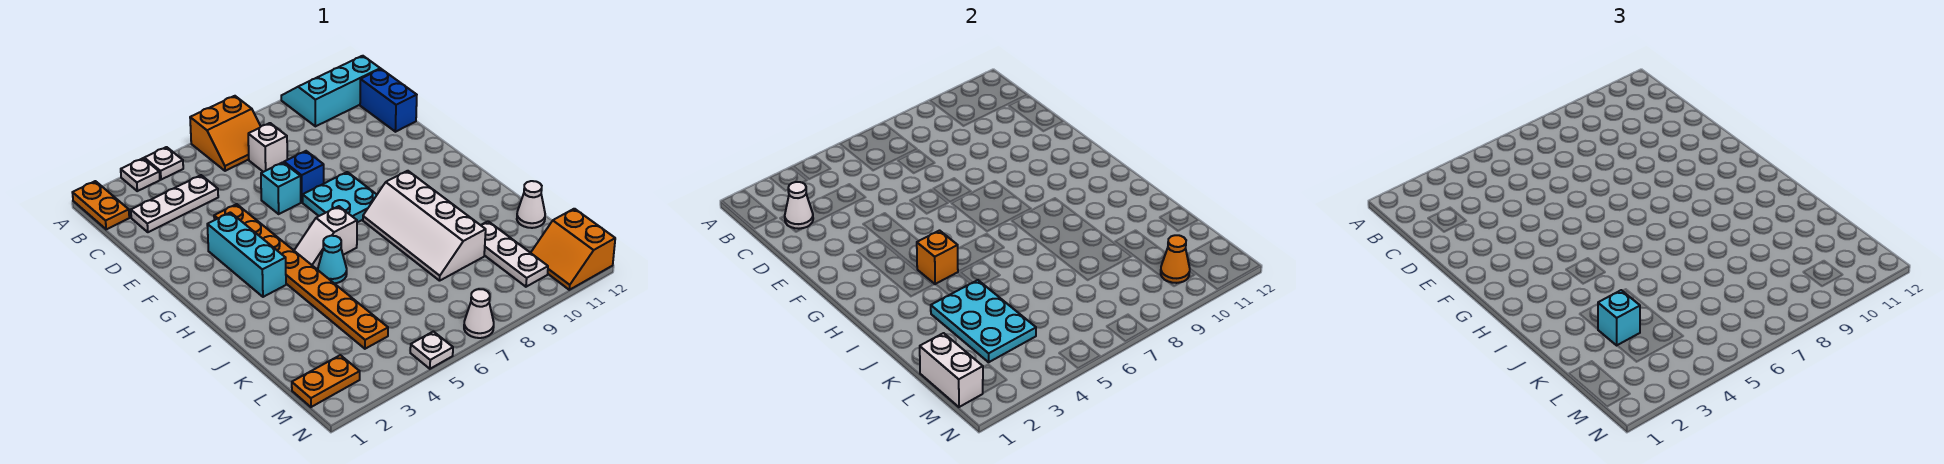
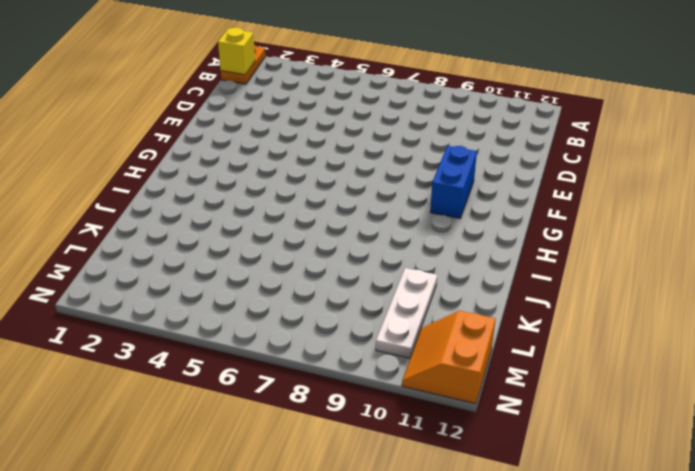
yellow 1x1 brick [218,27,255,75] -> none
blue 1x2 brick [430,146,477,219] -> blue 1x2 brick moved to [360,69,417,132]
none -> white 1x1 plate [121,158,160,191]
none -> white 1x1 plate [144,147,183,180]
none -> orange 2x2 slope [190,96,261,171]

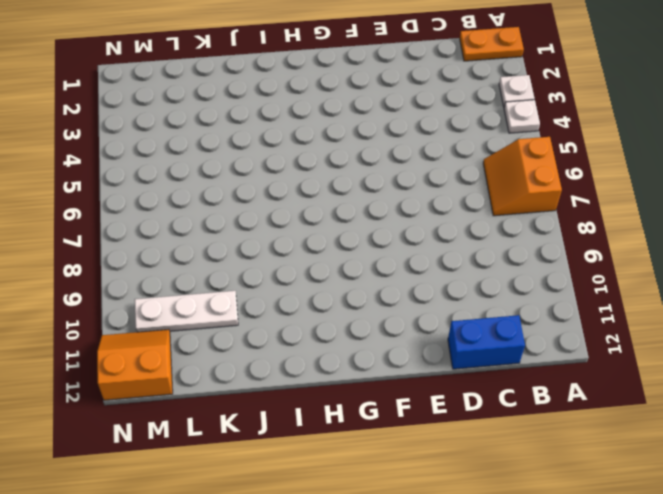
none -> cyan 2x3 slope [281,56,380,126]
none -> white 1x3 plate [131,175,218,232]
none -> white 1x1 brick [248,123,287,172]

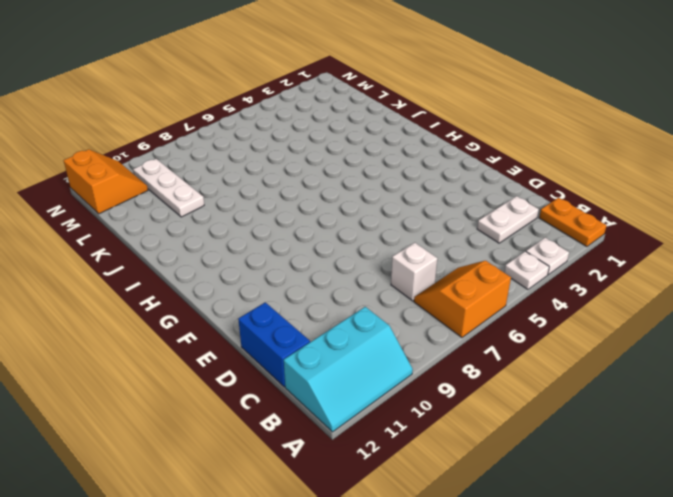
white 1x2 plate [477,196,539,243] -> white 1x3 plate [131,175,218,232]
none -> orange 1x8 plate [214,204,388,349]
none -> cyan 1x1 brick [261,162,301,214]
none -> blue 1x1 brick [284,151,324,202]

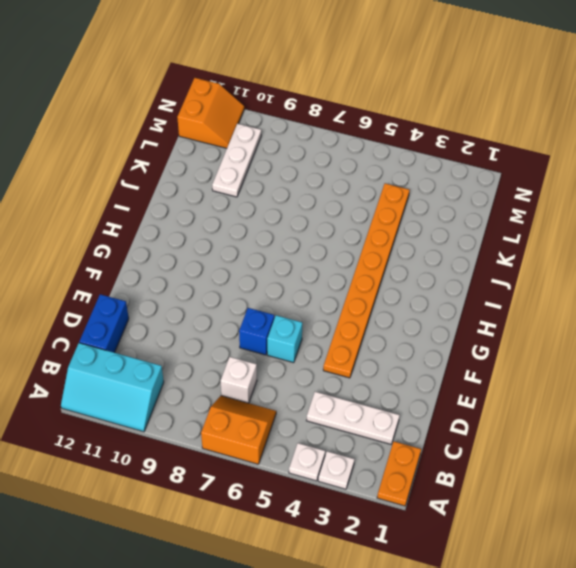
none -> cyan 1x3 brick [207,212,286,297]
none -> cyan 2x2 plate [303,172,377,222]
none -> white 1x2 slope [294,206,357,269]

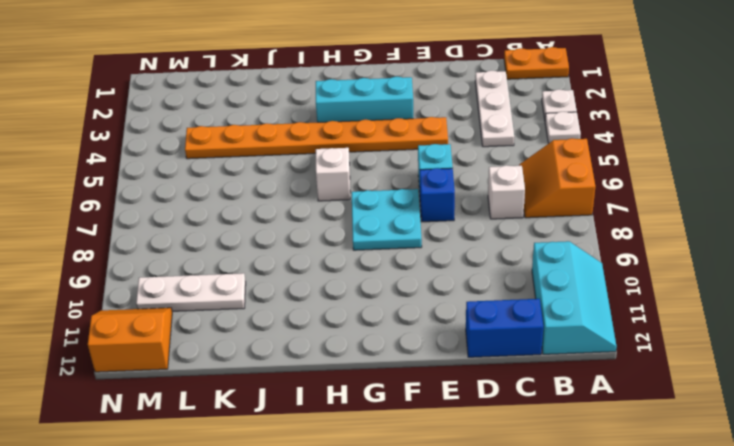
none -> white 2x4 slope [363,171,486,281]
none -> cyan 1x1 cone [318,236,347,283]
none -> white 1x1 cone [517,181,545,228]

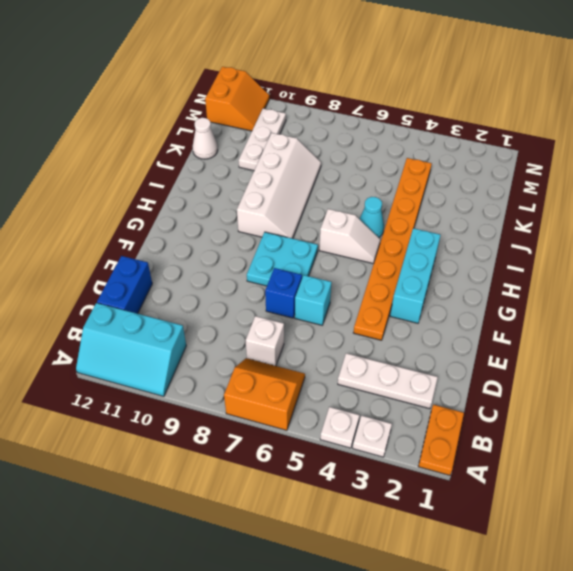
none -> orange 1x2 plate [292,355,360,407]
none -> white 1x1 plate [410,331,453,369]
none -> white 1x1 cone [464,289,494,338]

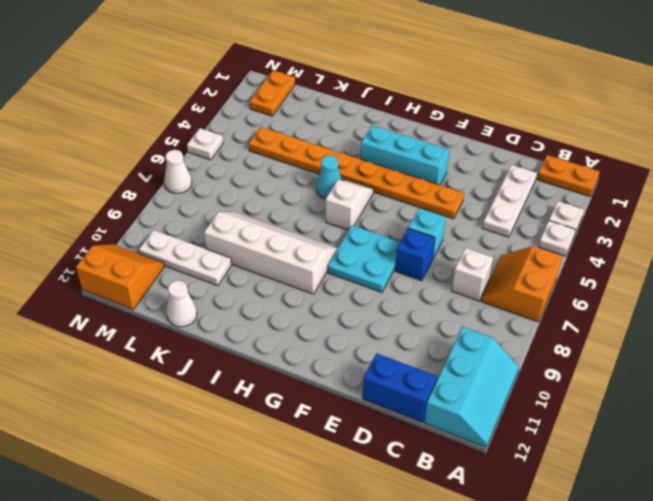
none -> white 1x1 cone [785,182,813,229]
none -> orange 1x1 brick [917,231,958,284]
none -> cyan 2x3 plate [931,280,1036,362]

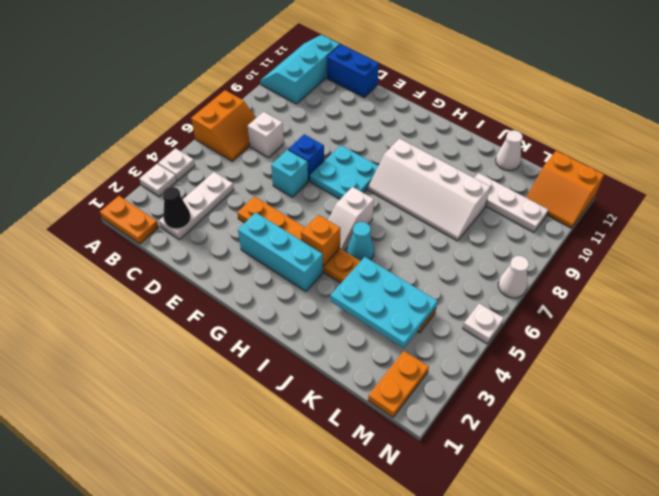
black 1x1 cone [163,187,191,229] -> white 1x1 cone [785,182,813,229]
none -> white 1x2 brick [920,333,983,407]
none -> orange 1x1 cone [1161,235,1190,283]
none -> cyan 1x1 brick [1598,290,1640,345]

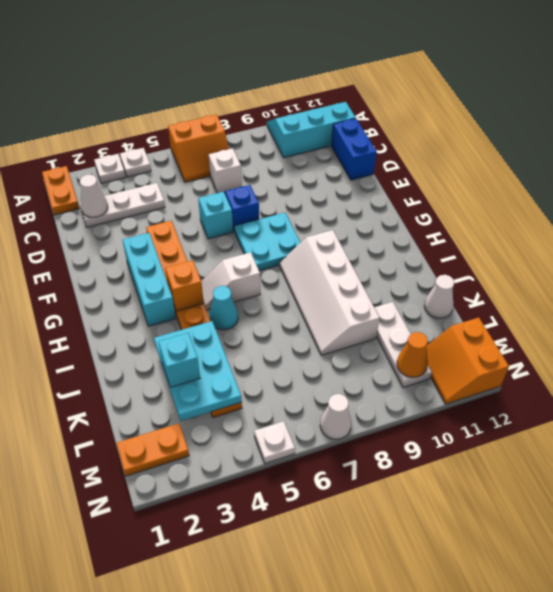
none -> white 1x2 brick [920,333,983,407]

